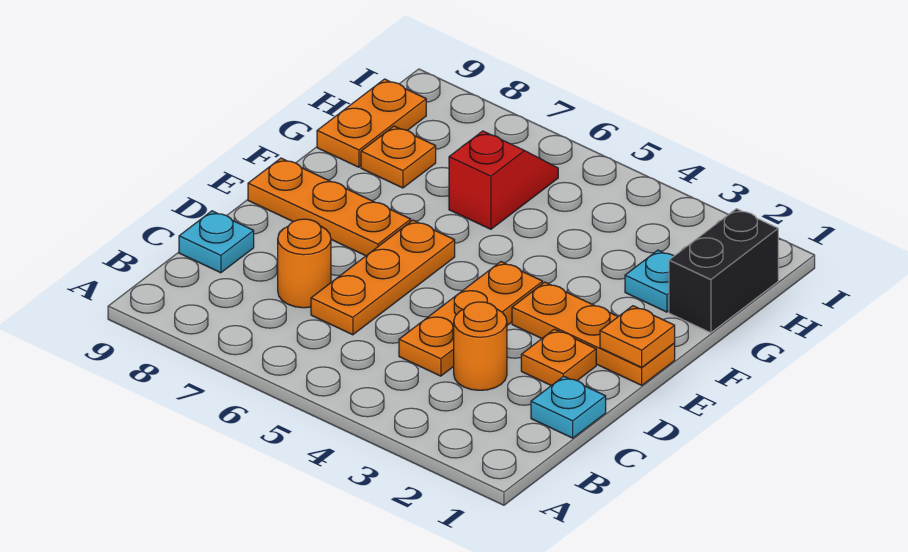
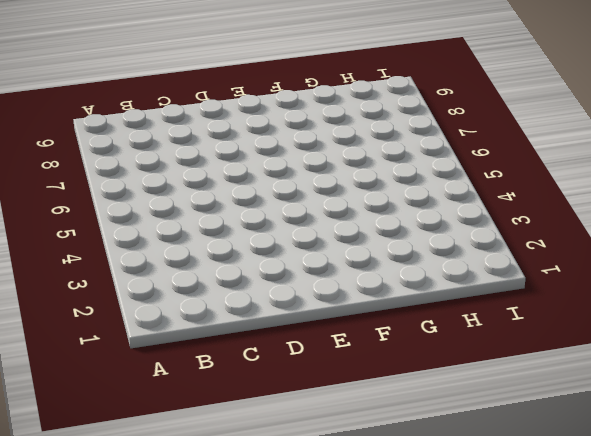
none -> cyan 1x1 plate [531,376,606,438]
none -> orange 1x1 round brick [454,302,507,390]
none -> orange 1x3 plate [399,262,543,376]

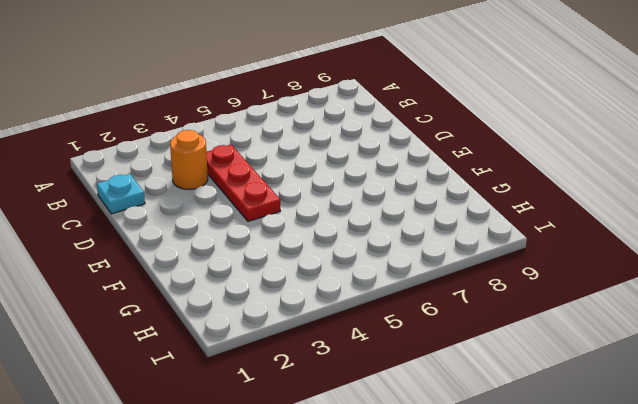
red 1x3 plate [206,145,280,221] -> orange 1x3 plate [399,262,543,376]
none -> orange 1x3 plate [311,220,455,335]
none -> orange 1x1 round brick [278,219,331,308]
none -> cyan 1x1 plate [179,211,254,273]

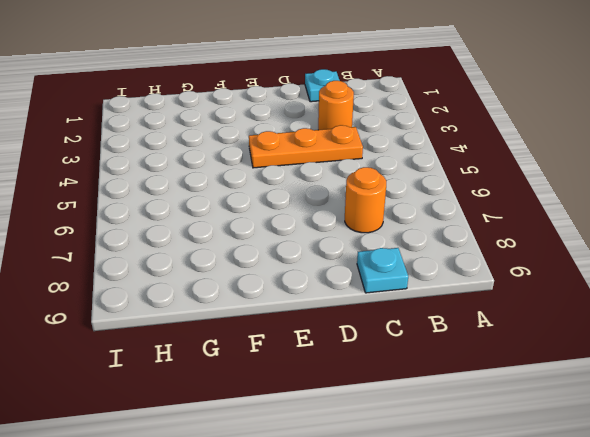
none -> orange 1x3 plate [311,220,455,335]
none -> orange 1x1 plate [521,329,596,386]
none -> orange 1x3 plate [512,282,675,385]

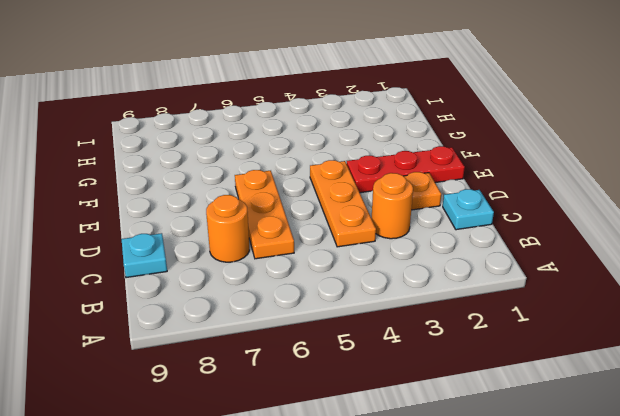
red 1x3 plate [347,146,465,193] -> orange 1x3 plate [512,282,675,385]
none -> orange 1x3 plate [248,158,411,256]
none -> black 1x2 brick [669,209,778,333]
none -> cyan 1x1 plate [625,250,674,312]

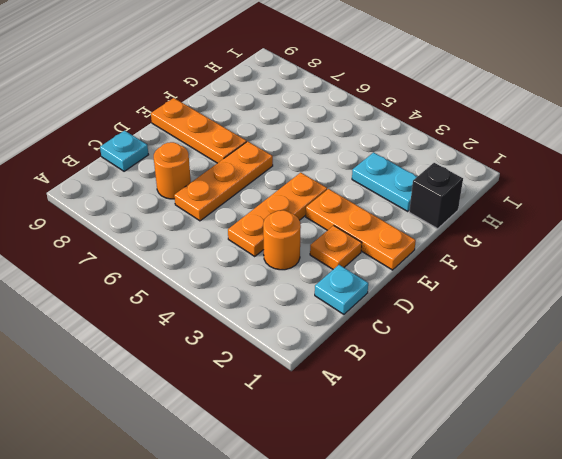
black 1x1 brick [409,163,463,229] -> black 1x2 brick [669,209,778,333]
cyan 1x2 plate [352,152,417,212] -> cyan 1x1 plate [625,250,674,312]
none -> red 1x2 slope [449,131,558,229]
none -> orange 1x1 plate [361,126,436,188]
none -> orange 1x2 plate [317,79,426,167]

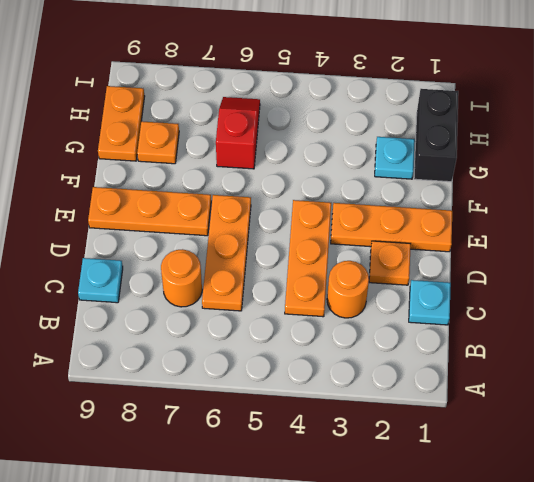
none -> orange 1x1 plate [600,306,675,367]

